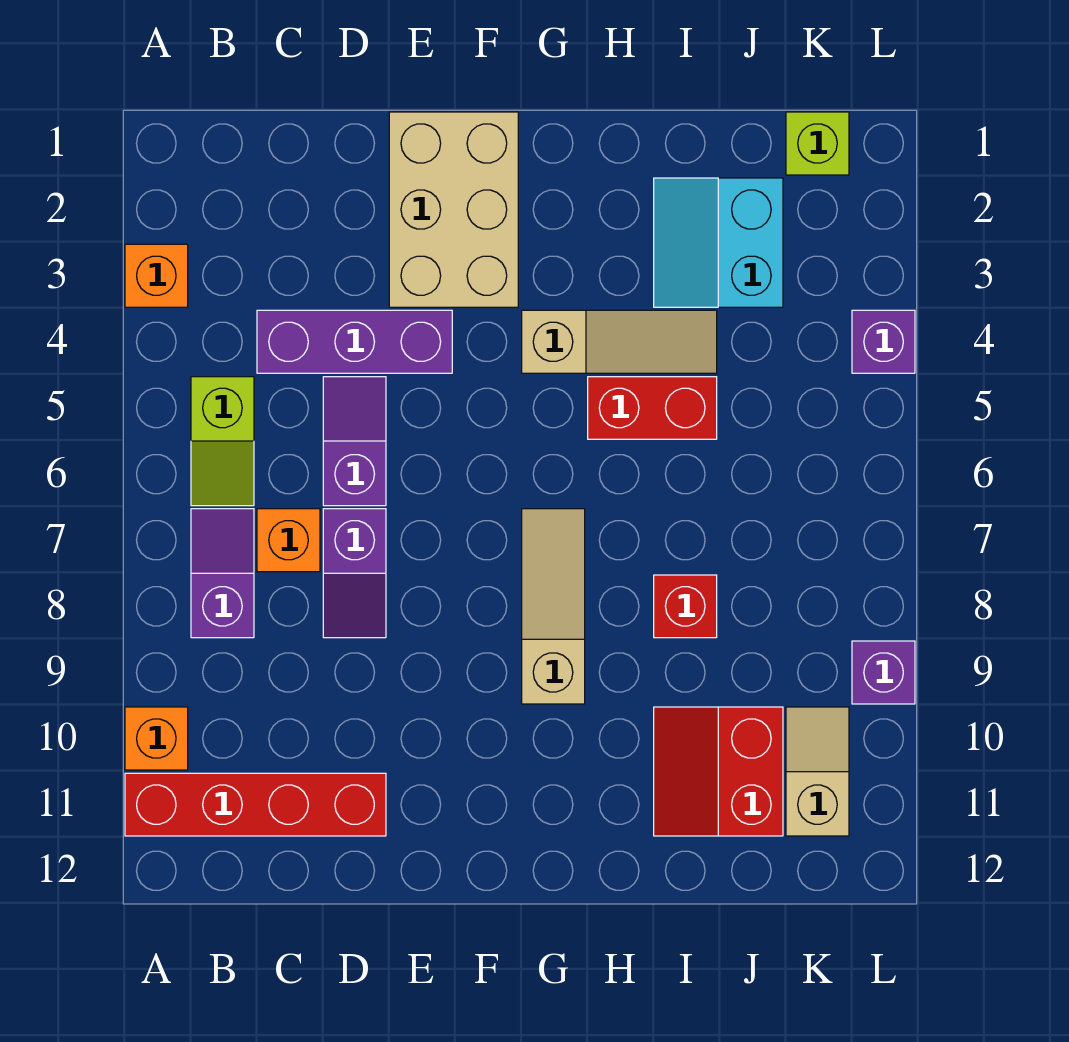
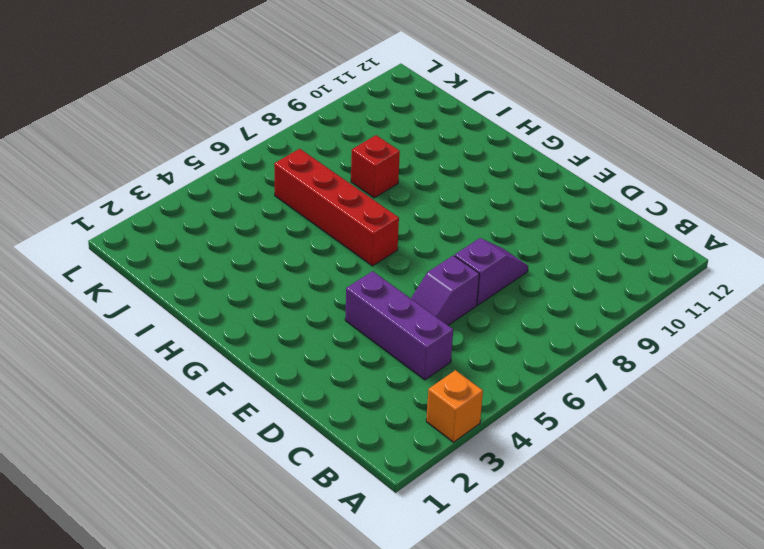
red 1x4 brick [274,149,399,266] -> red 1x4 brick moved to [125,773,386,836]
none -> orange 1x1 brick [125,707,188,770]
none -> lime 1x2 slope [191,377,254,506]
none -> purple 1x2 slope [191,509,254,638]

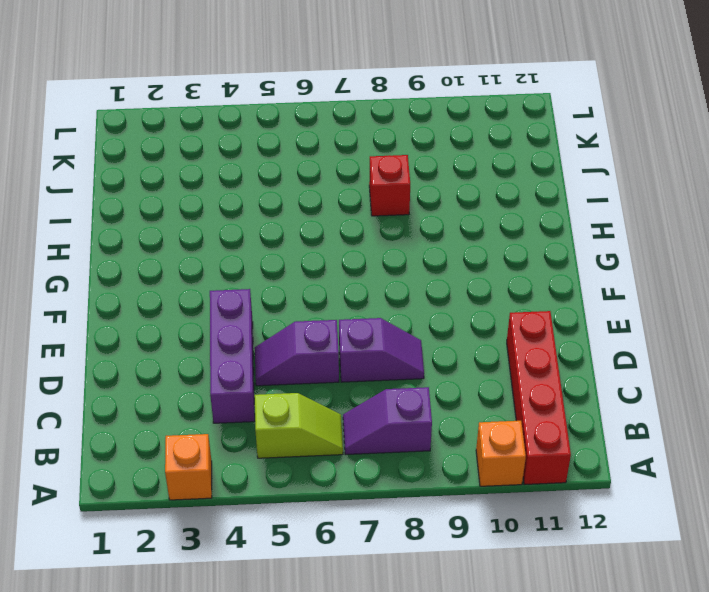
none -> orange 1x1 brick [257,509,320,572]
none -> tan 2x3 brick [389,112,518,307]
none -> tan 1x3 slope [522,310,717,373]

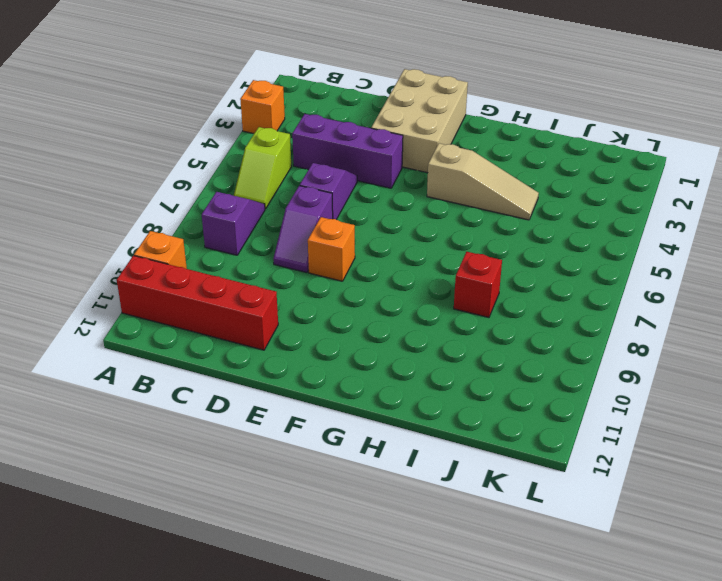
orange 1x1 brick [308,217,355,281] -> orange 1x1 brick moved to [257,509,320,572]
none -> tan 1x3 slope [522,509,585,704]
none -> red 1x2 brick [588,377,717,439]
none -> cyan 2x2 slope [654,178,783,307]

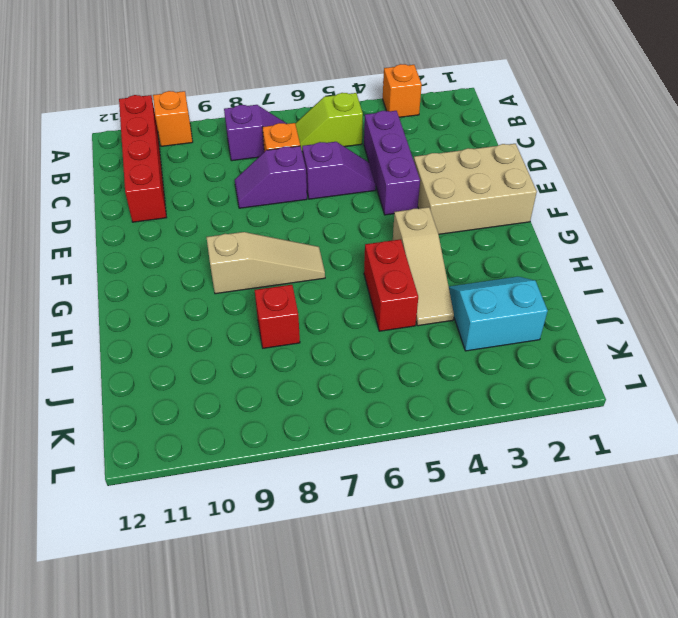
none -> red 2x2 slope [654,707,783,836]
none -> lime 1x1 brick [786,112,849,175]
none -> tan 1x2 slope [786,707,849,836]

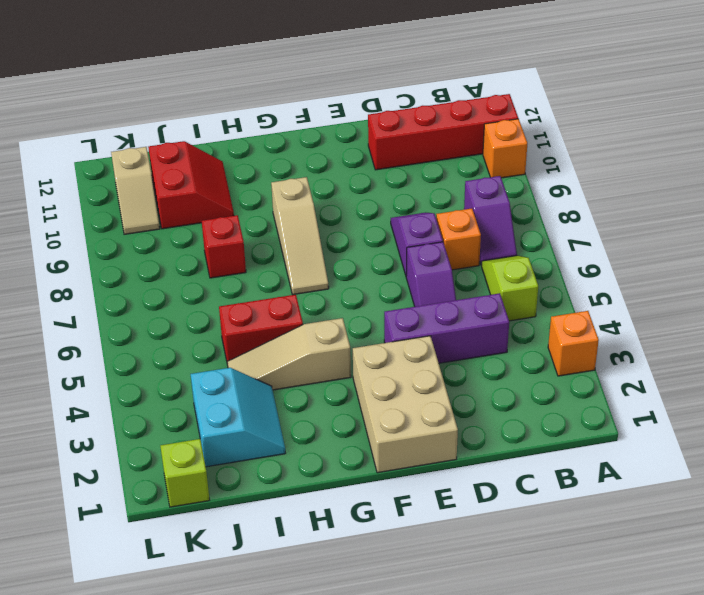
none -> purple 1x1 brick [852,310,915,373]
none -> purple 1x1 brick [852,641,915,704]

